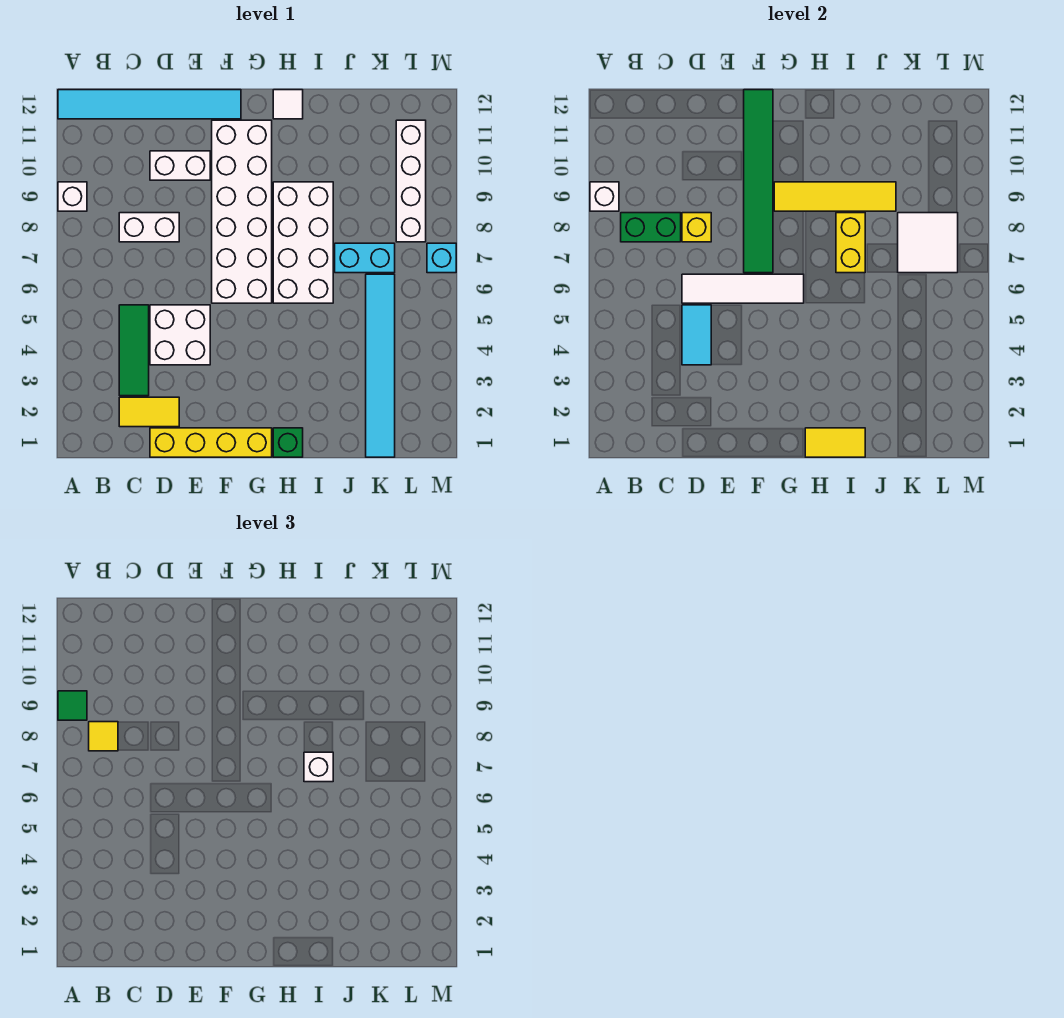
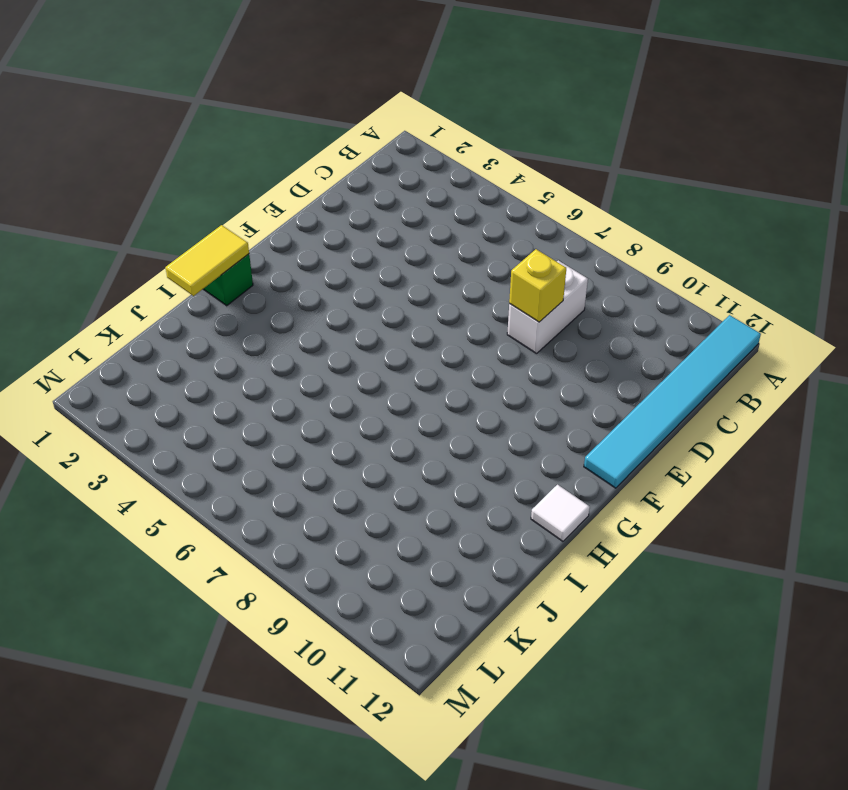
none -> white 1x1 brick [58,182,87,211]
none -> yellow 1x2 tile [119,397,179,427]
none -> green 1x3 tile [119,305,149,396]

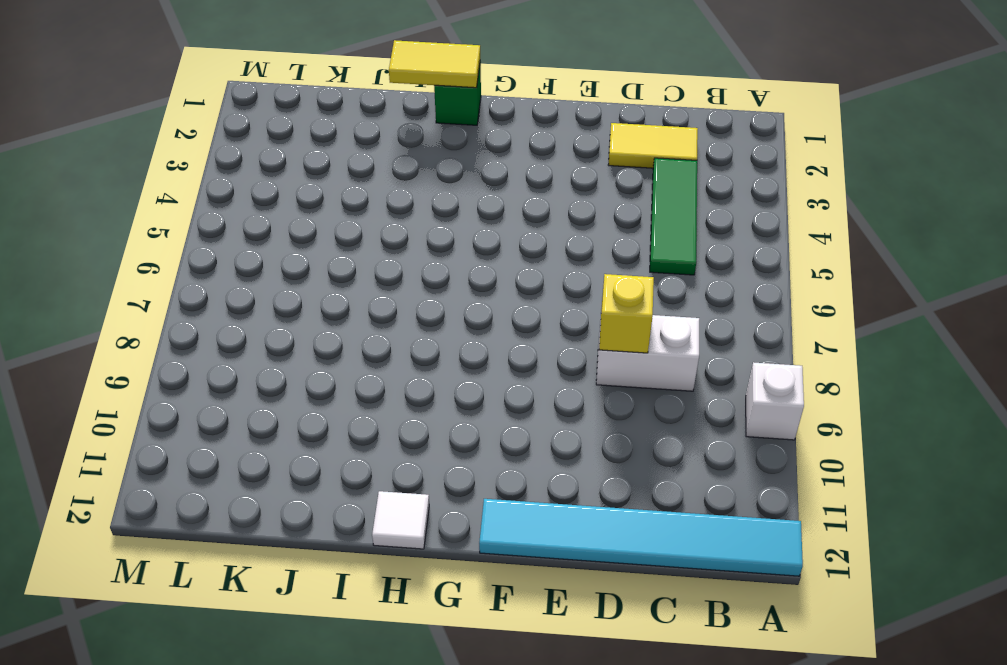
none -> yellow 1x4 brick [150,428,272,457]
none -> white 2x2 brick [150,305,210,365]
none -> white 1x2 brick [150,151,210,180]

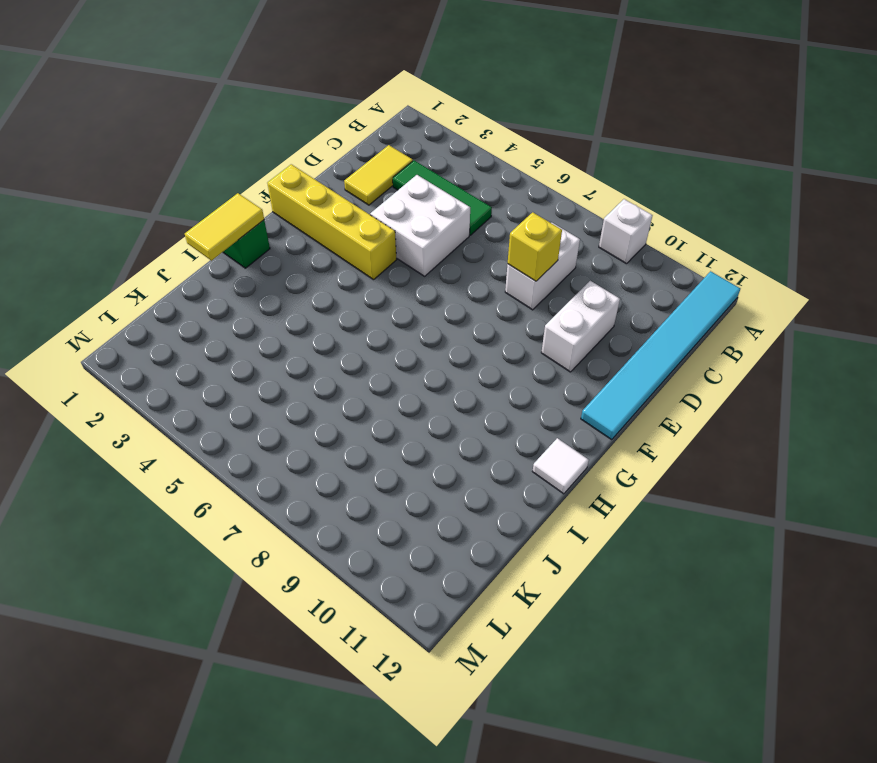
yellow 1x4 brick [267,164,396,280] -> yellow 1x4 brick turned to [150,428,272,457]
none -> white 2x6 brick [212,120,272,303]
none -> white 2x4 brick [273,182,333,303]
none -> cyan 1x2 brick [335,243,395,273]

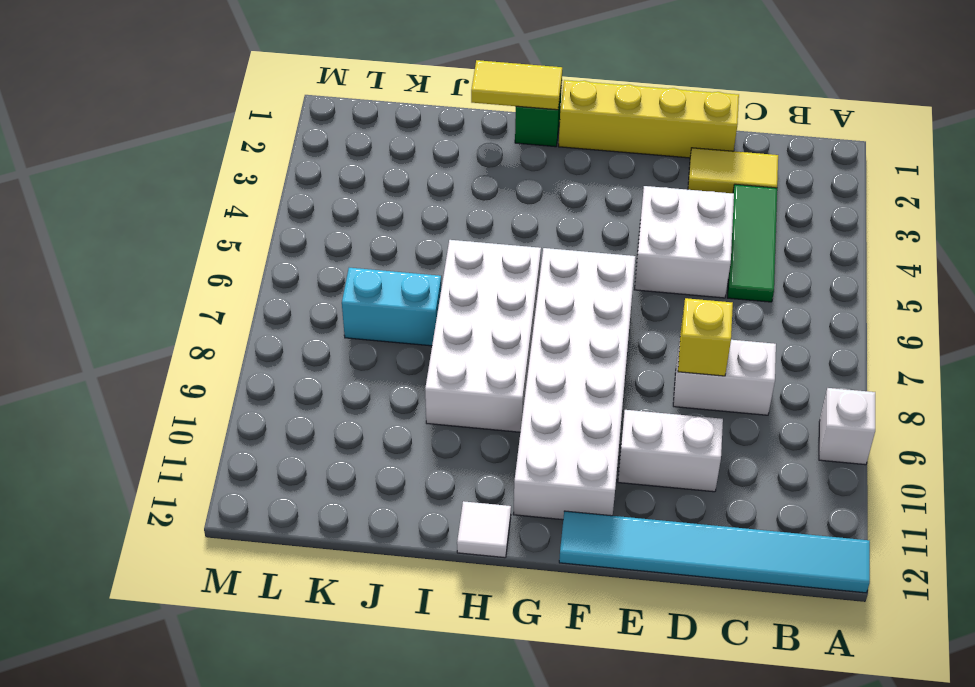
none -> cyan 1x6 tile [366,274,395,457]
none -> white 1x4 brick [396,120,426,242]
none -> cyan 1x1 brick [427,243,456,273]

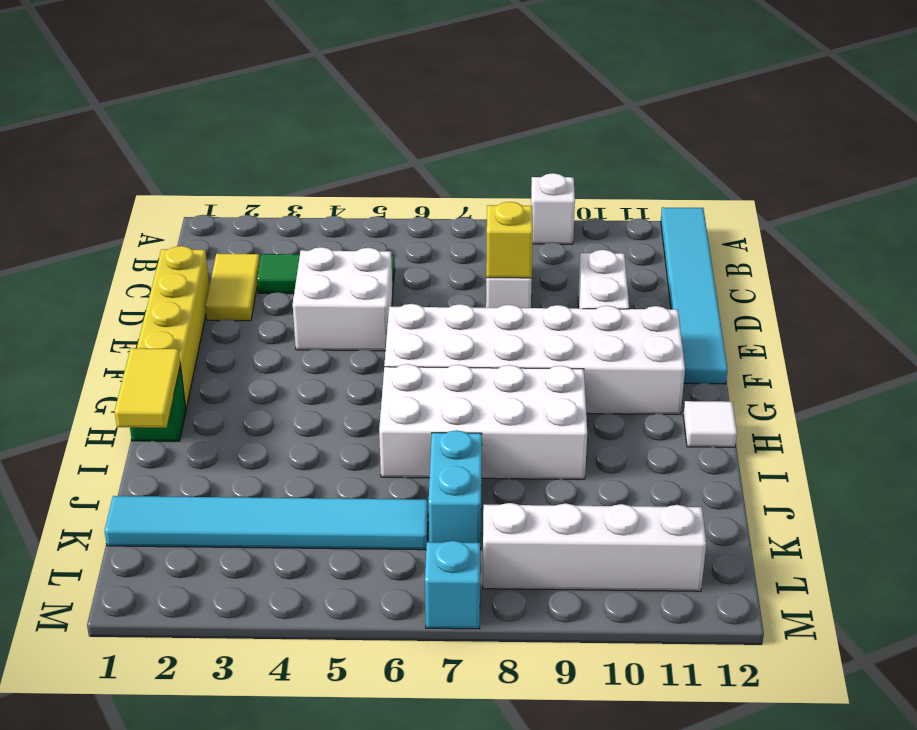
none -> white 1x1 brick [590,182,619,211]
none -> green 1x2 brick [621,213,681,242]
none -> cyan 1x2 tile [682,305,711,365]

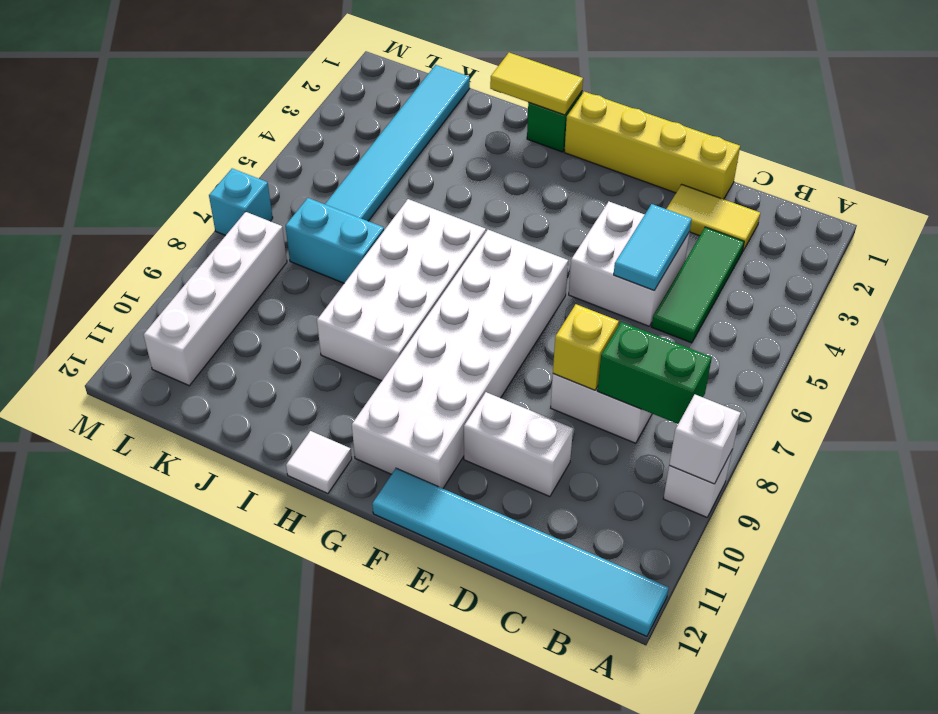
none -> white 1x4 tile [682,274,804,303]
none -> green 1x6 tile [744,90,773,273]
none -> yellow 1x4 tile [774,182,896,211]

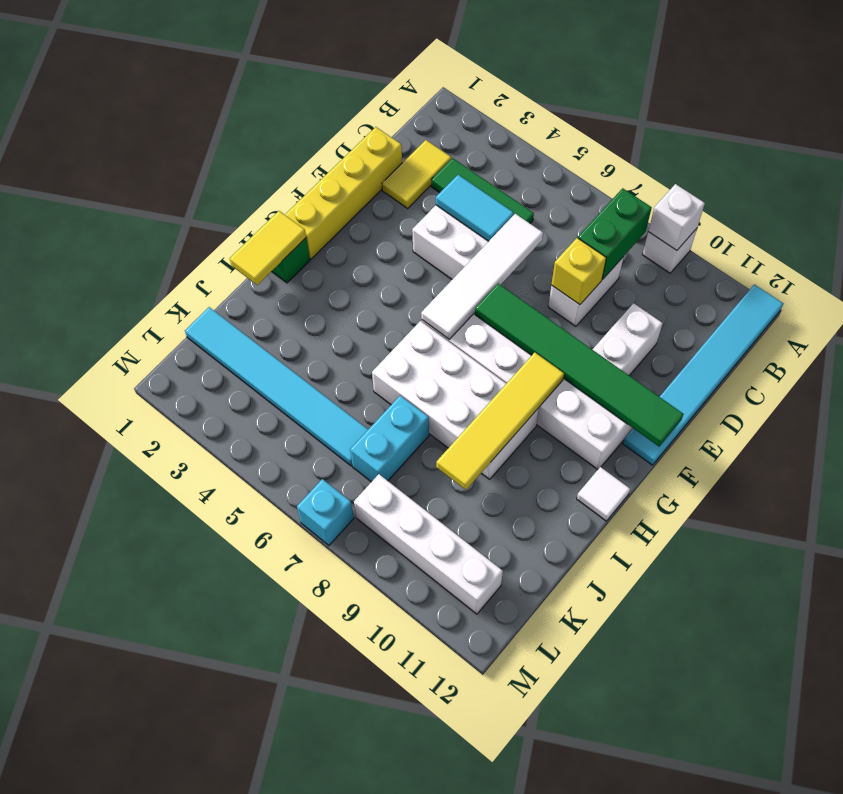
none -> yellow 1x2 brick [836,213,865,273]
none -> white 2x2 tile [898,213,958,273]
none -> green 1x1 tile [58,691,87,720]

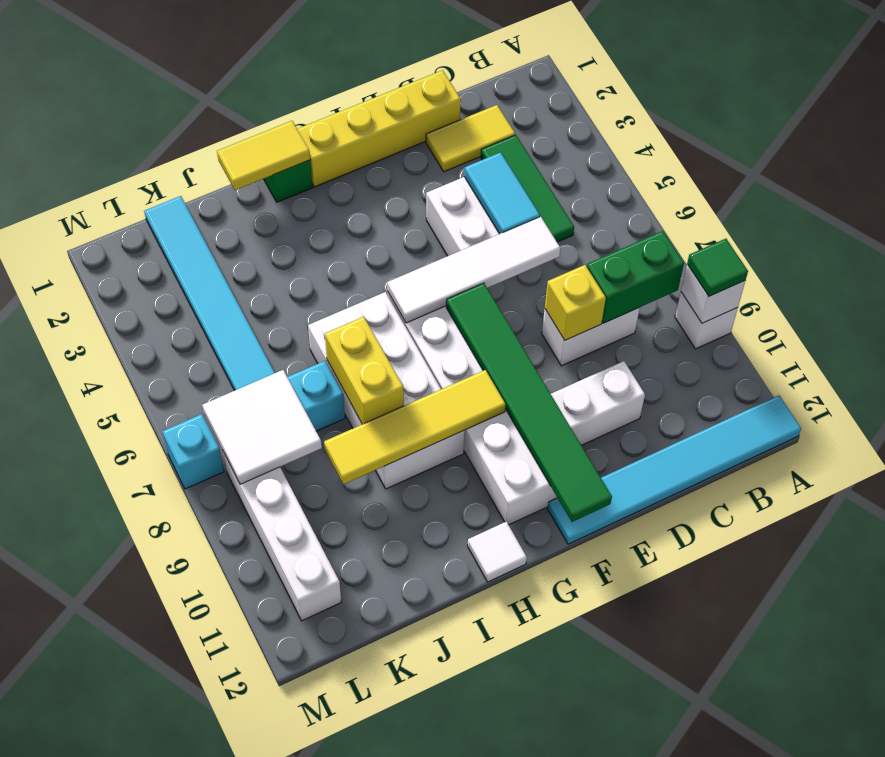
none -> yellow 1x1 tile [89,722,118,751]
none -> white 1x1 brick [304,752,333,782]

